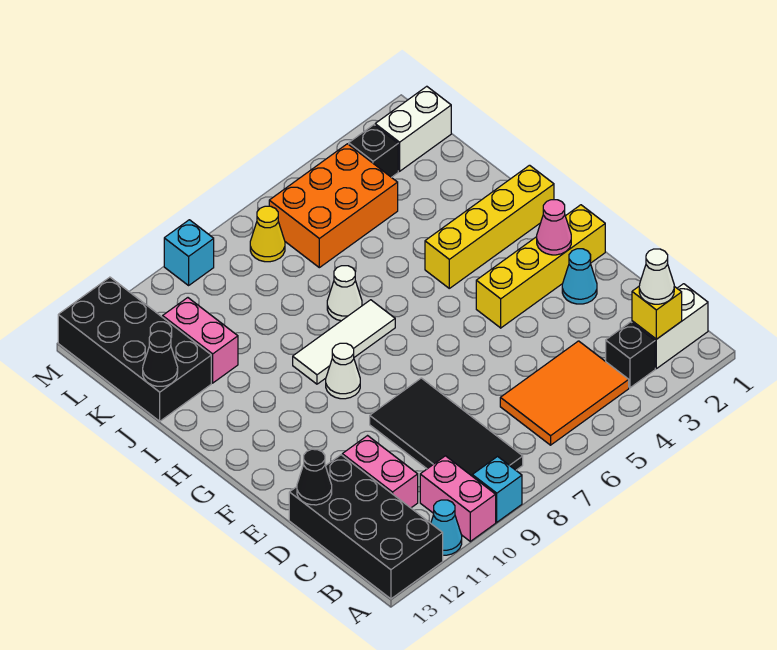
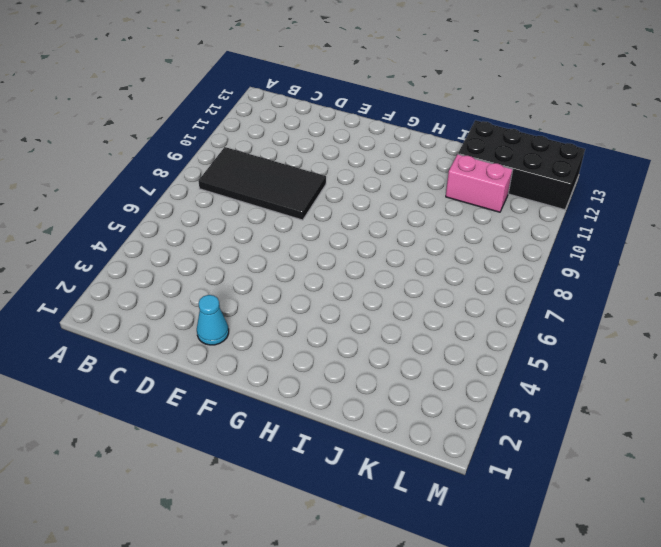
none -> cyan 1x1 brick [472,457,522,522]
none -> pink 1x2 brick [420,456,496,541]
none -> cyan 1x1 cone [431,500,462,555]

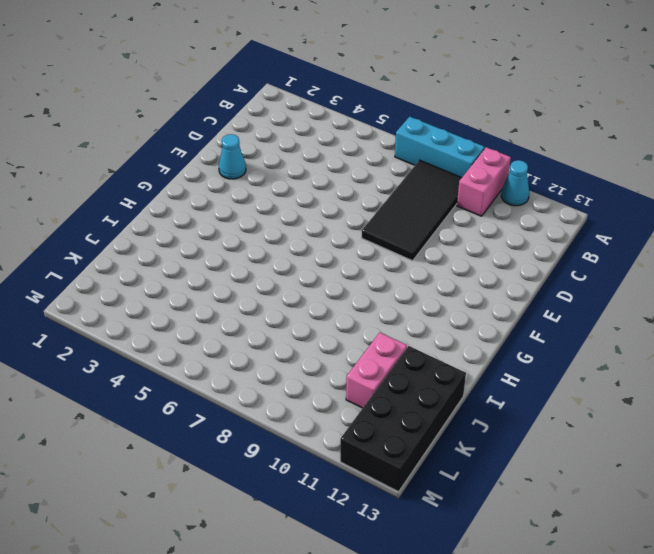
cyan 1x3 brick [395,117,485,177] -> cyan 1x1 brick [472,457,522,522]
none -> black 2x4 brick [289,455,443,599]
none -> white 1x2 brick [632,284,708,369]
none -> black 1x1 brick [606,322,655,388]

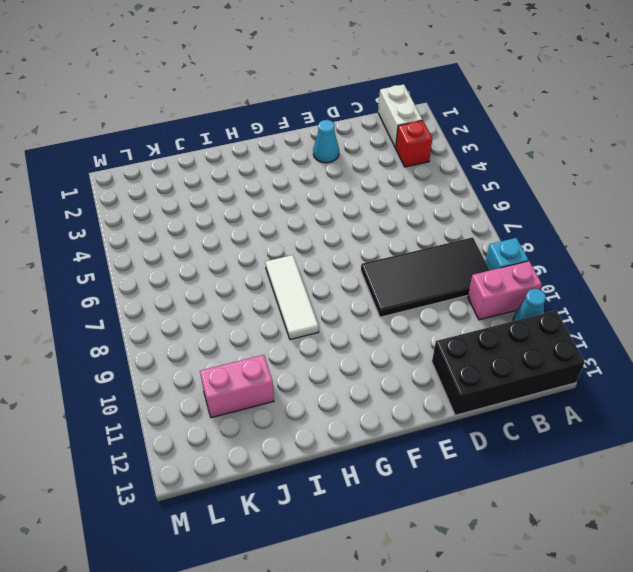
red 1x1 brick [396,120,432,167] -> black 1x1 brick [606,322,655,388]
none -> orange 2x3 tile [500,341,629,445]
none -> pink 1x2 brick [342,436,418,508]
none -> yellow 1x4 brick [476,205,605,328]

